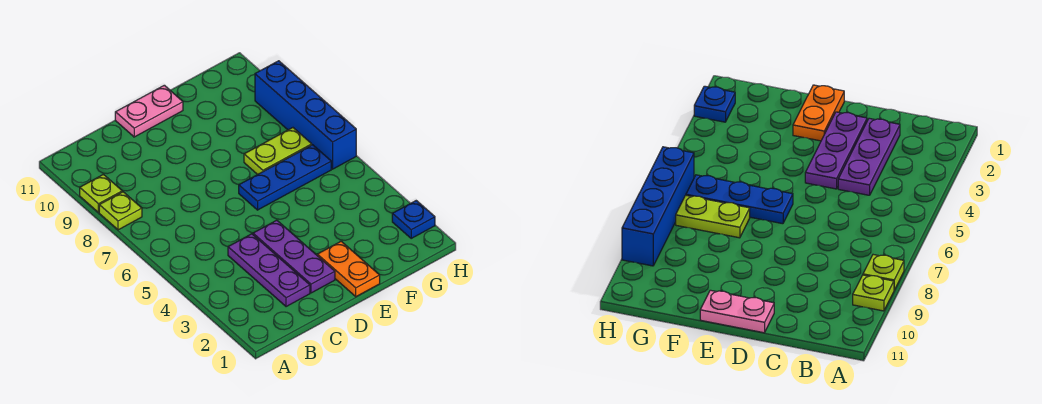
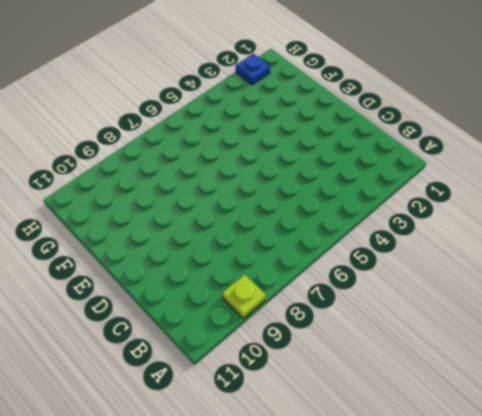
none -> lime 1x1 plate [99,192,142,230]
none -> purple 1x3 plate [228,234,310,307]

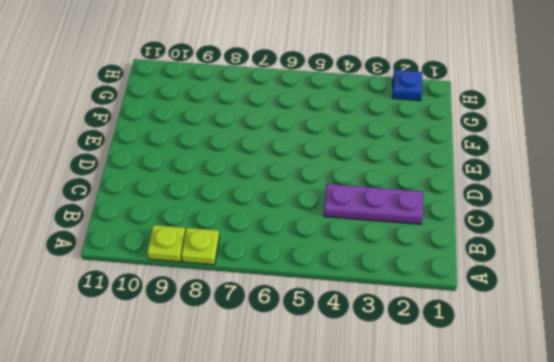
none -> purple 1x3 plate [253,220,335,293]
none -> pink 1x2 plate [115,85,183,137]

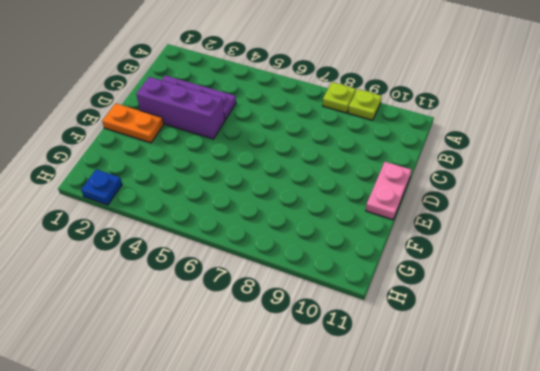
purple 1x3 brick [136,77,225,139] -> purple 1x3 plate [253,220,335,293]
none -> blue 1x3 plate [239,145,331,210]
none -> lime 1x2 plate [244,128,312,175]

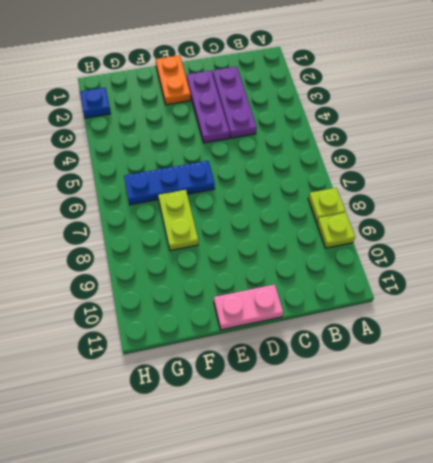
lime 1x2 plate [158,190,198,251] -> lime 1x2 plate turned to [244,128,312,175]
none -> blue 1x4 brick [255,61,356,169]

